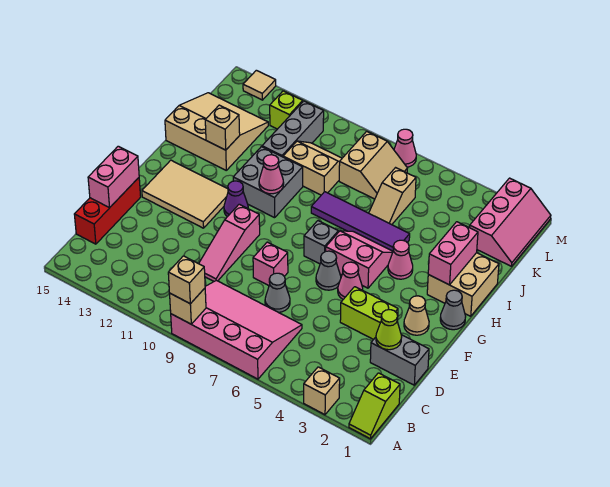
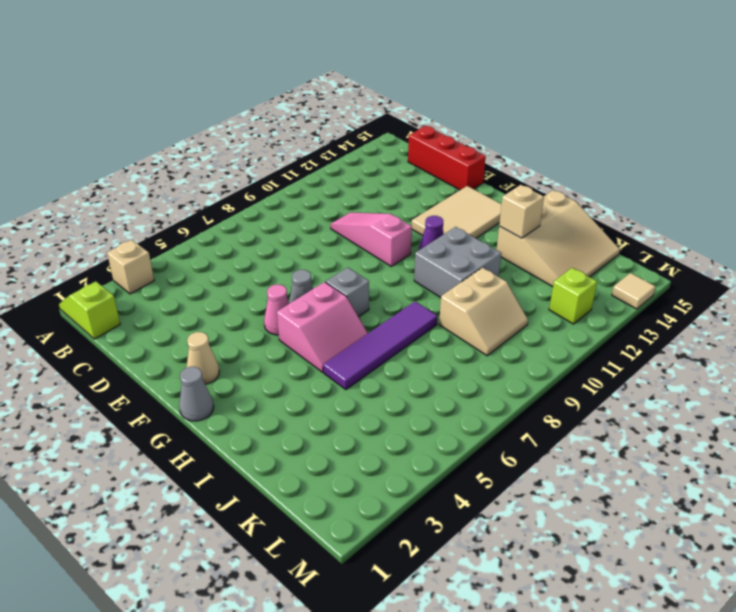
none -> pink 3x4 slope [171,280,302,379]
none -> grey 1x2 brick [370,335,429,385]
none -> grey 1x1 cone [265,273,290,312]
none -> lime 1x2 brick [340,287,398,340]

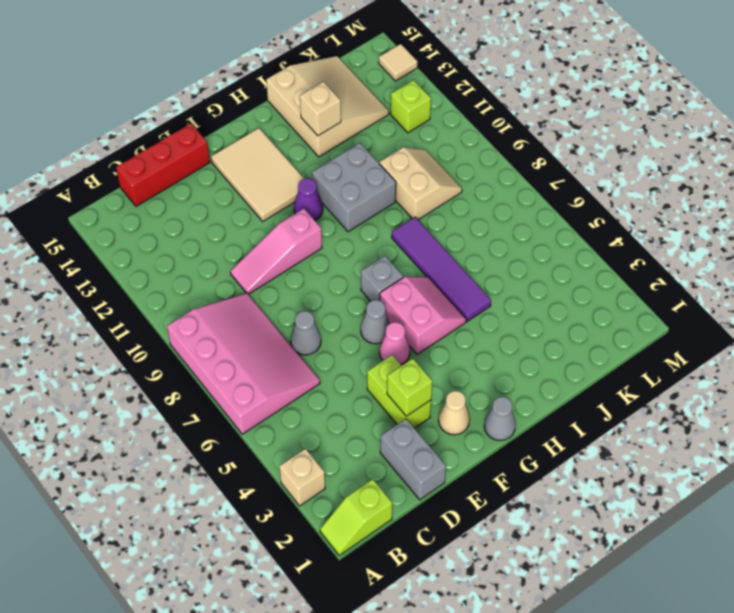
lime 1x1 brick [387,359,432,416] -> none
none -> pink 1x1 brick [253,242,288,286]
none -> tan 2x2 brick [427,253,499,316]
none -> pink 1x1 cone [388,240,413,279]
none -> tan 1x2 slope [369,168,416,225]

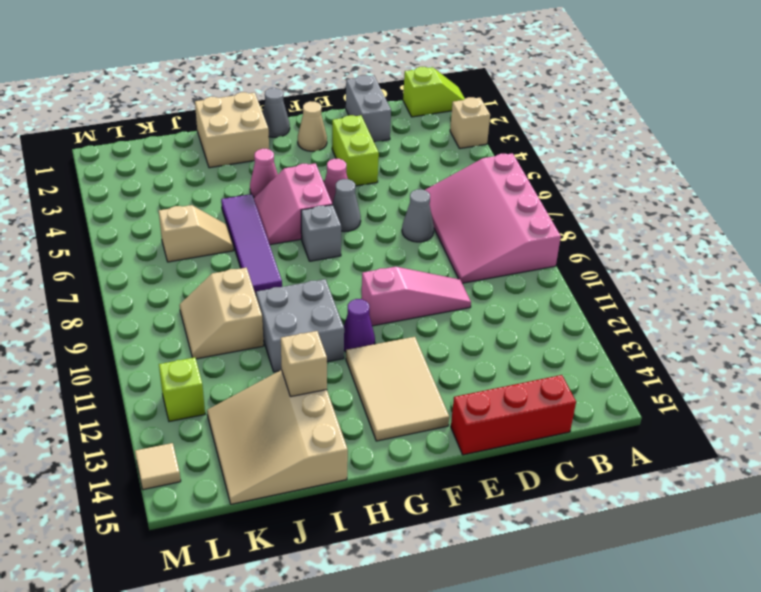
none -> pink 1x1 brick [253,242,288,286]
none -> grey 1x3 brick [262,101,324,157]
none -> pink 2x3 slope [470,178,551,266]
none -> tan 2x2 slope [339,131,407,199]

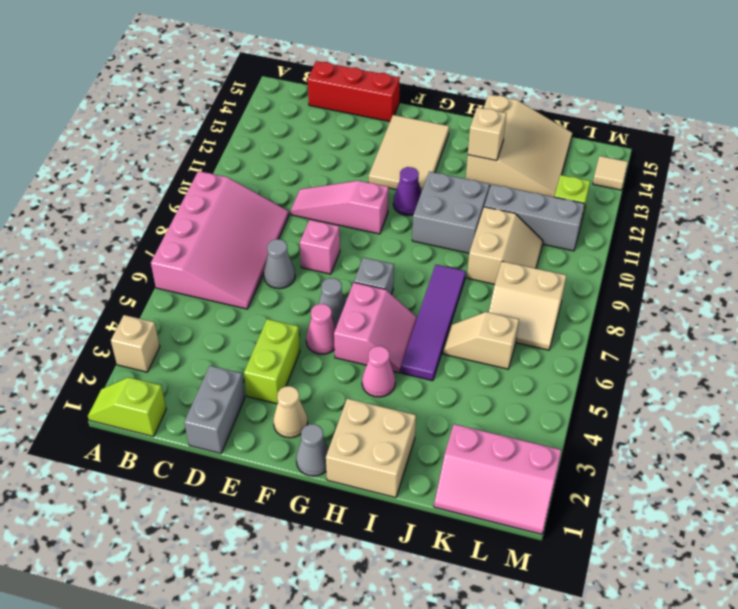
none -> pink 1x1 cone [394,129,416,167]
none -> tan 1x1 brick [170,288,206,324]
none -> lime 1x1 cone [376,310,402,350]
none -> pink 1x2 brick [88,146,139,208]

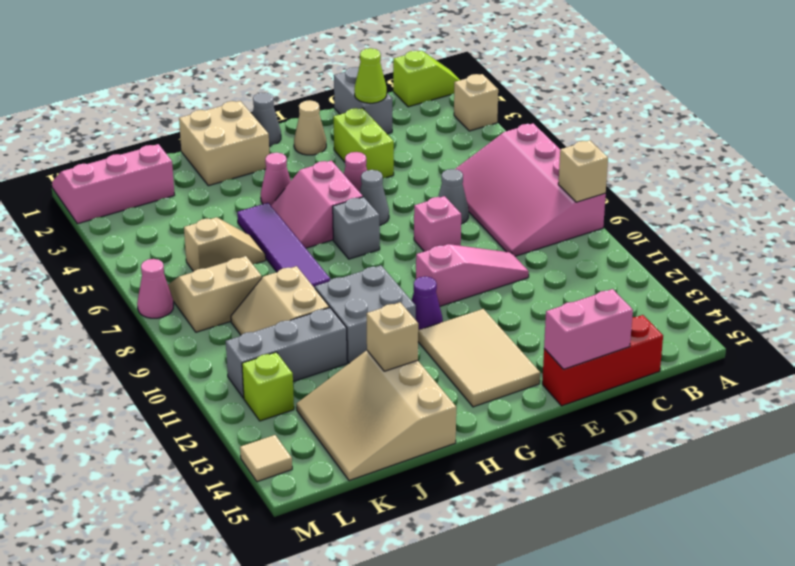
none -> pink 1x2 brick [428,222,478,285]
none -> pink 1x1 cone [259,155,284,194]
none -> tan 1x1 brick [168,256,205,304]

